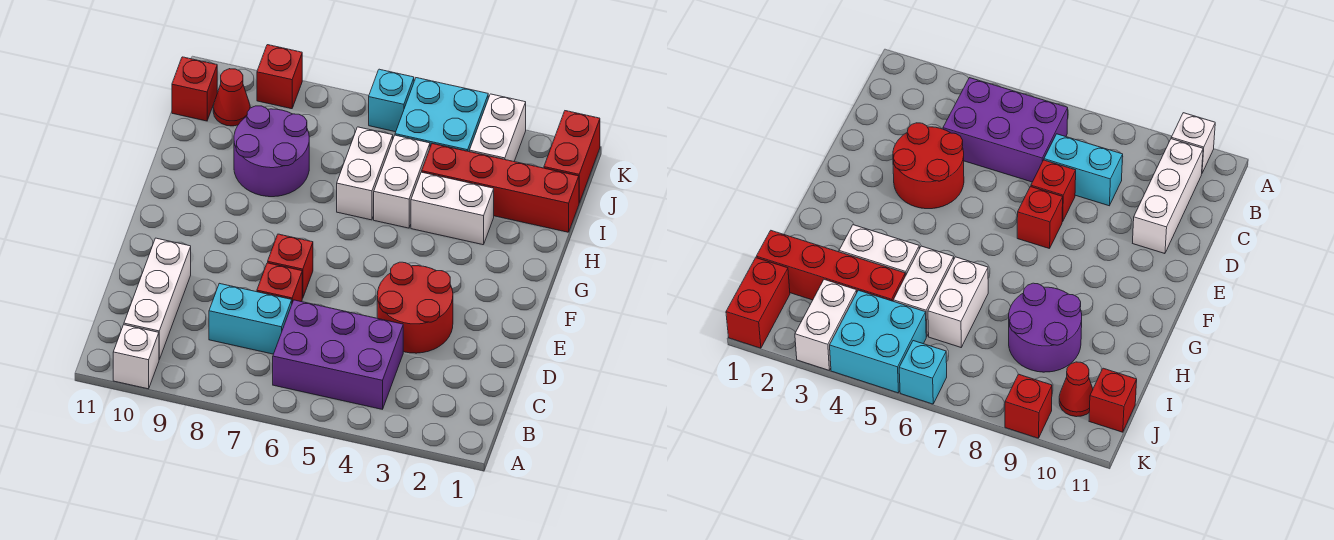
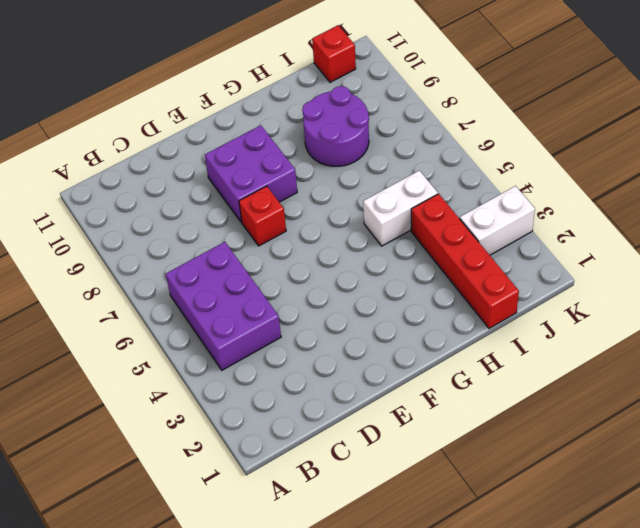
purple 2x2 brick [205,125,297,222] -> none
none -> white 1x1 brick [113,325,159,389]
none -> white 1x3 brick [124,238,191,359]
none -> cyan 1x2 brick [209,283,292,354]

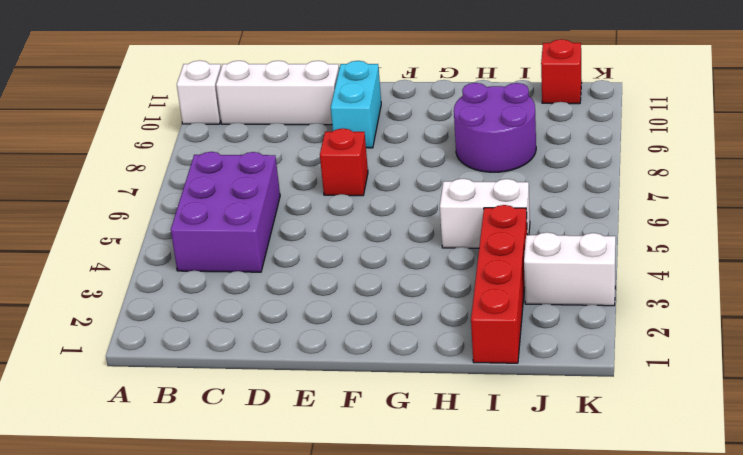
cyan 1x2 brick [331,61,381,148] -> cyan 1x2 brick moved to [209,283,292,354]
none -> red 2x2 round brick [377,262,453,353]
none -> red 1x1 brick [257,263,302,302]
none -> white 1x2 brick [411,172,494,245]

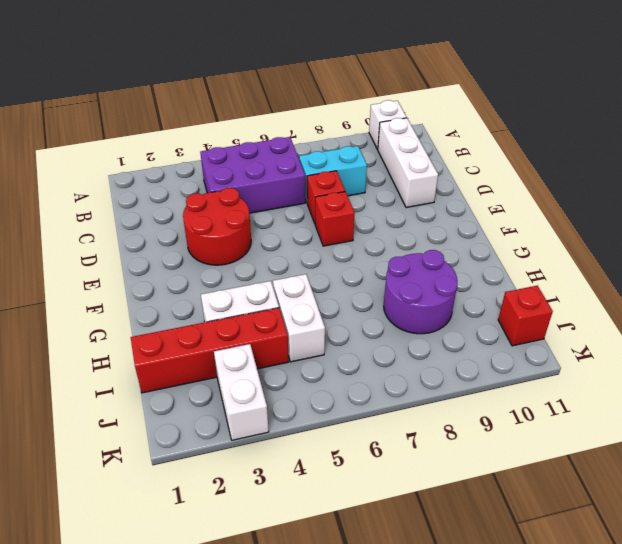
none -> white 1x2 brick [337,127,393,220]
none -> red 1x2 brick [544,111,600,203]
none -> cyan 2x2 brick [395,78,488,152]

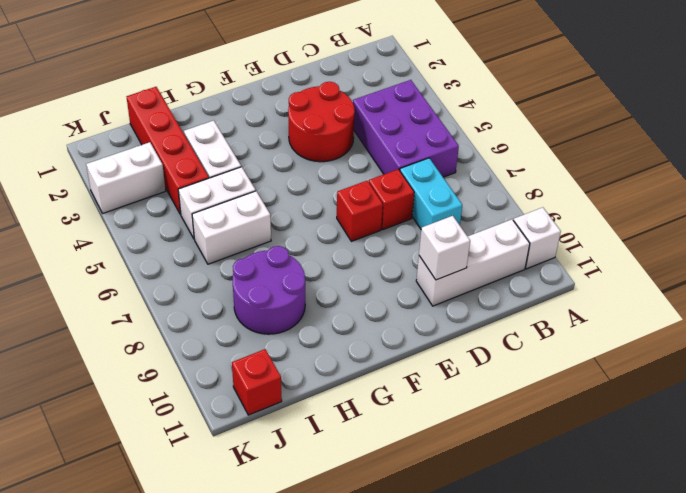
white 1x1 brick [419,216,470,280] -> none
none -> red 1x2 brick [544,111,600,203]
none -> cyan 2x2 brick [395,78,488,152]
none -> red 1x1 cone [213,69,250,126]

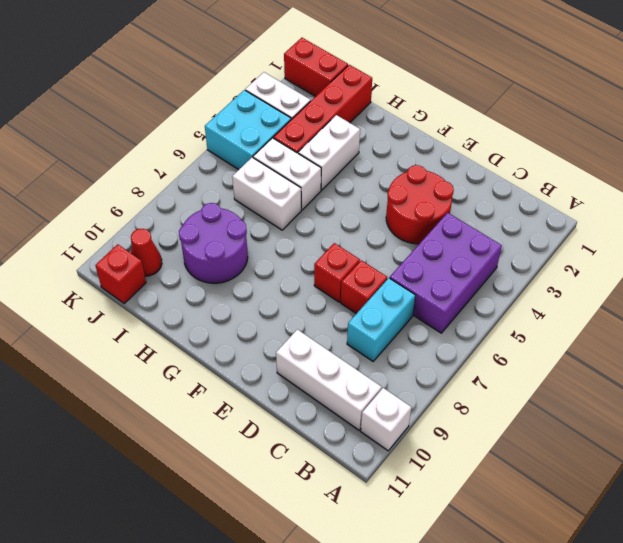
none -> cyan 1x1 brick [369,69,414,132]
none -> red 1x1 brick [257,45,302,109]

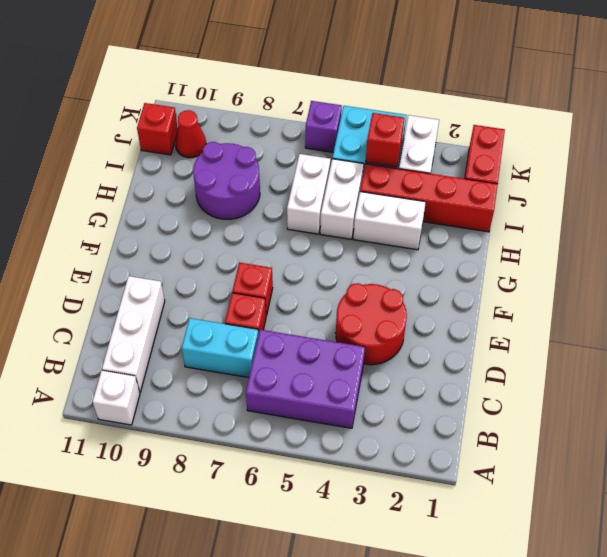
red 1x1 brick [366,113,404,167] -> red 1x1 brick moved to [257,45,302,109]
purple 1x1 brick [305,101,342,152] -> cyan 1x1 brick [369,69,414,132]

